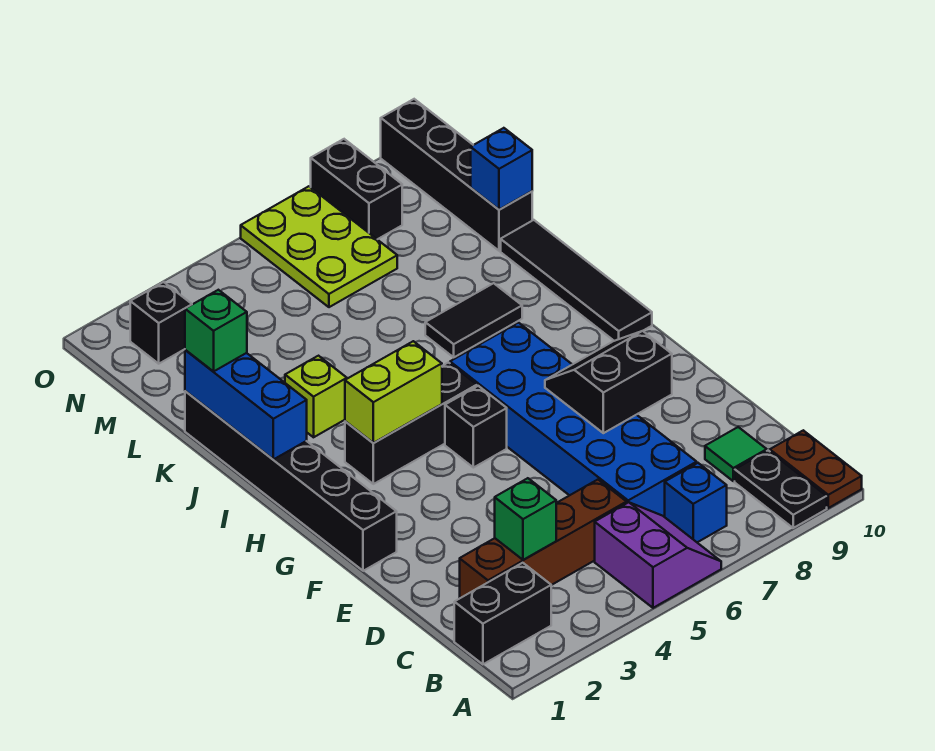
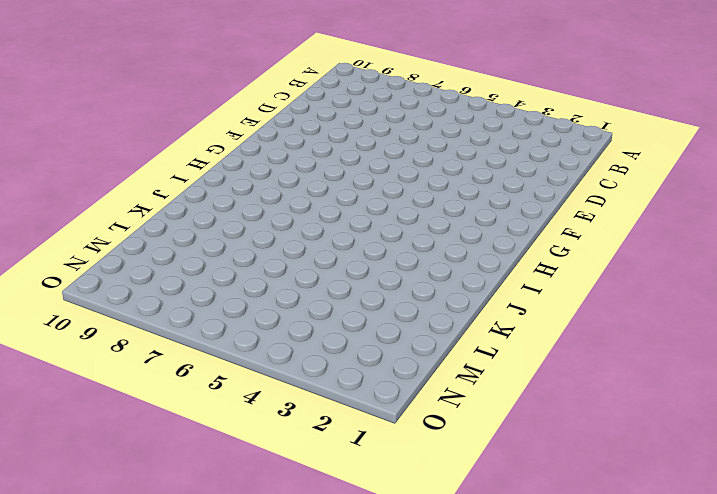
none -> purple 2x2 slope [595,502,721,608]
none -> black 1x2 plate [735,451,827,528]
none -> brown 1x2 plate [770,430,862,508]

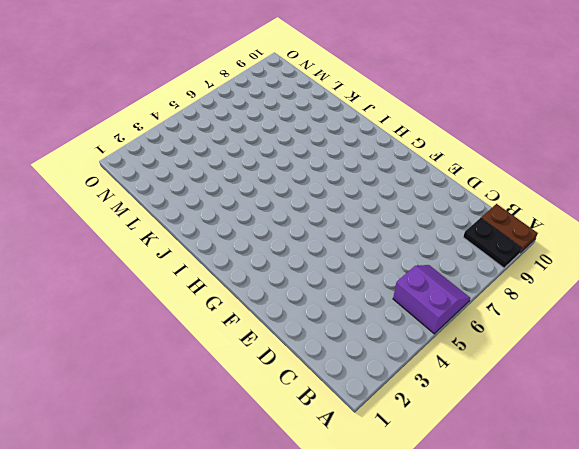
none -> black 1x2 brick [454,563,551,664]
none -> blue 1x1 brick [665,463,727,542]
none -> brown 1x4 brick [460,480,627,598]

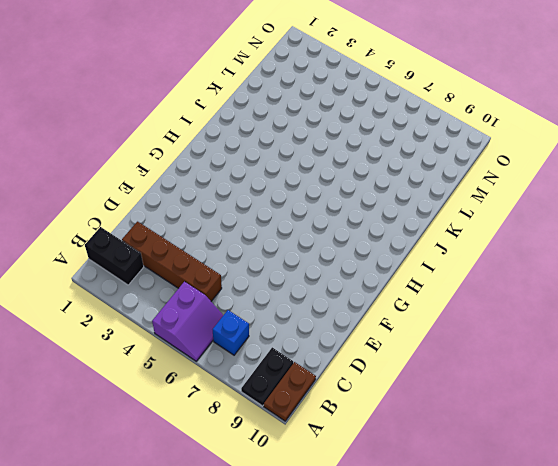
none -> blue 2x6 brick [450,323,697,517]
none -> green 1x1 tile [705,427,767,481]
none -> black 1x6 brick [185,391,397,571]

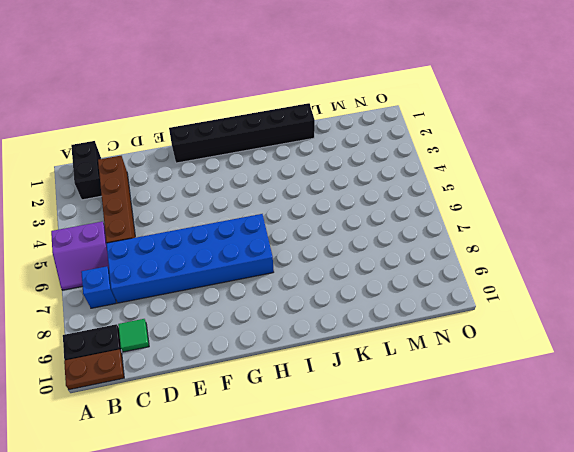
none -> black 1x1 brick [445,386,507,468]
none -> black 1x3 brick [345,362,477,484]
none -> black 1x4 tile [501,220,652,341]

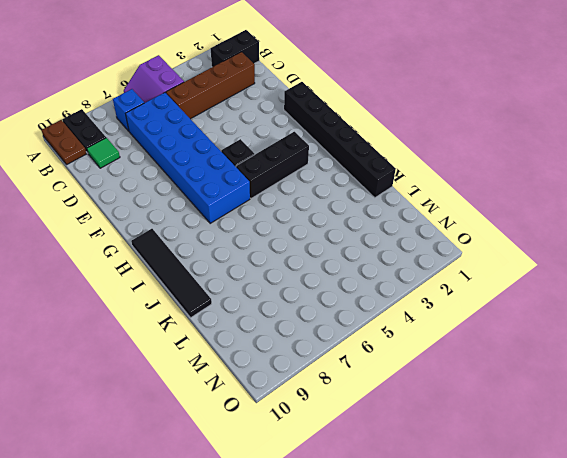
none -> lime 1x1 brick [285,356,347,437]
none -> black 1x2 tile [425,283,522,357]
none -> black 1x4 brick [381,99,532,251]

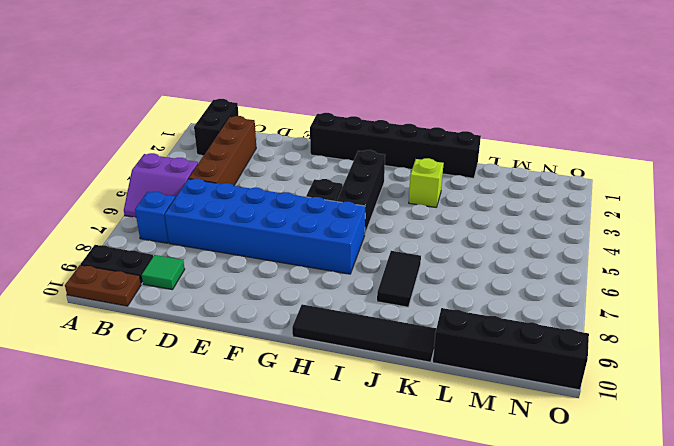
none -> lime 2x3 plate [241,186,397,307]
none -> black 1x1 brick [130,282,192,364]
none -> black 1x2 brick [311,139,402,239]

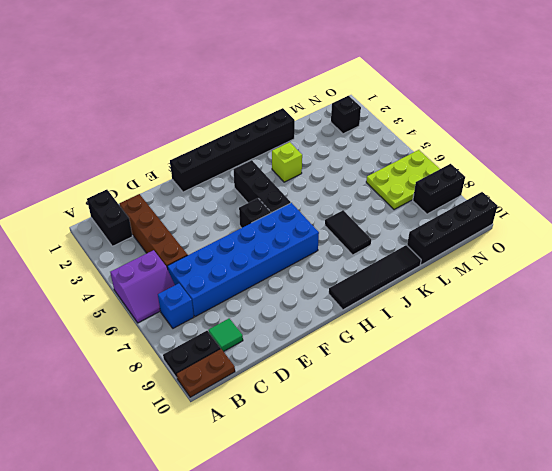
none -> green 1x1 brick [495,478,556,560]
none -> black 2x2 slope [545,331,672,433]
none -> lime 1x2 brick [345,341,442,443]

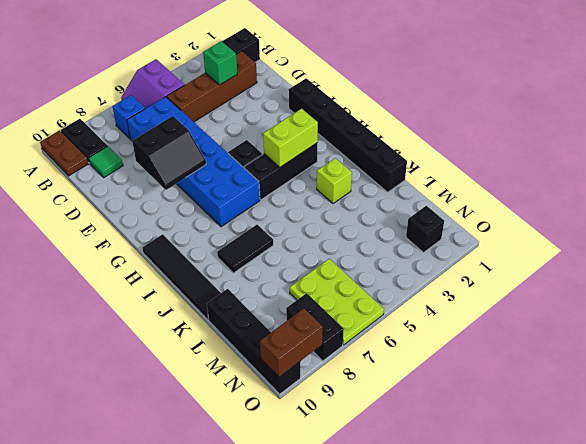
brown 1x2 brick [260,309,323,377] -> none
none -> blue 1x3 brick [185,350,307,459]
none -> blue 1x1 brick [471,128,532,210]
none -> green 1x1 brick [185,290,247,371]

